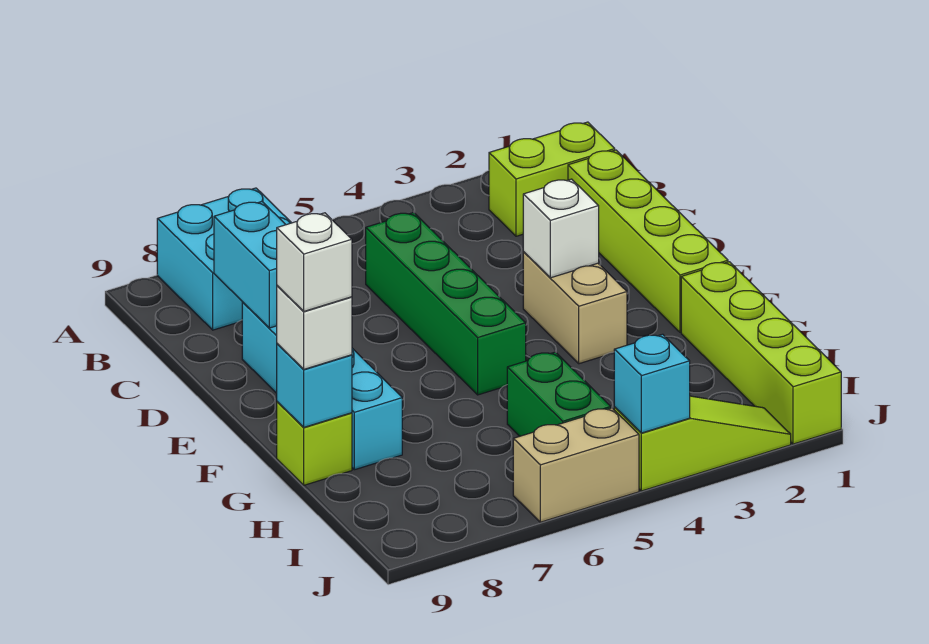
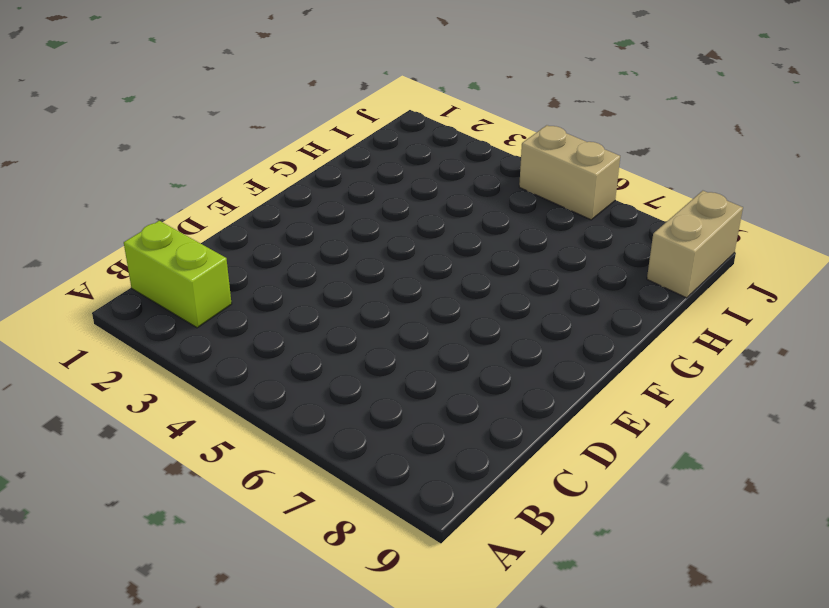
tan 1x2 brick [647,191,743,298] -> tan 1x2 brick moved to [523,252,627,364]
none -> cyan 2x2 brick [157,188,291,330]
none -> lime 1x4 brick [568,150,728,332]
none -> green 1x4 brick [366,213,526,395]

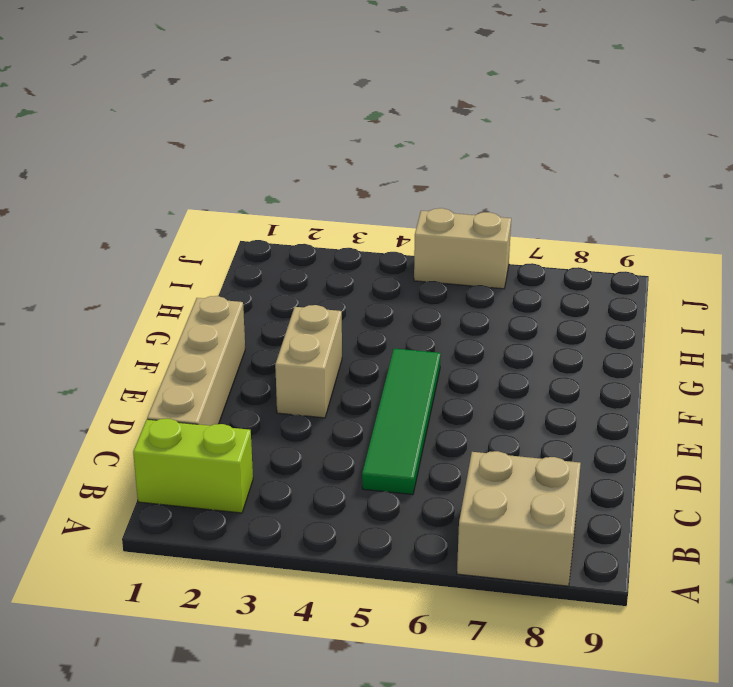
tan 2x2 brick [457,451,581,586] -> cyan 2x2 brick [157,188,291,330]
tan 1x4 brick [147,296,245,426] -> lime 1x4 brick [568,150,728,332]
green 1x4 tile [362,349,441,495] -> green 1x4 brick [366,213,526,395]
none -> cyan 1x4 brick [242,302,402,470]
none -> lime 1x4 brick [681,262,841,444]
none -> lime 1x1 brick [277,402,352,485]

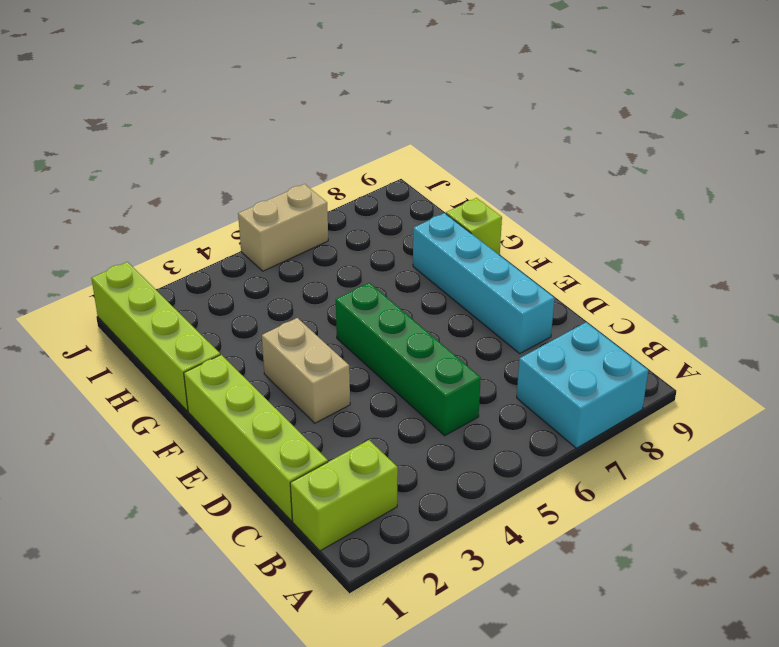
none -> green 1x2 brick [507,352,611,436]
none -> lime 1x3 slope [614,396,791,491]
none -> cyan 1x2 brick [214,202,286,328]

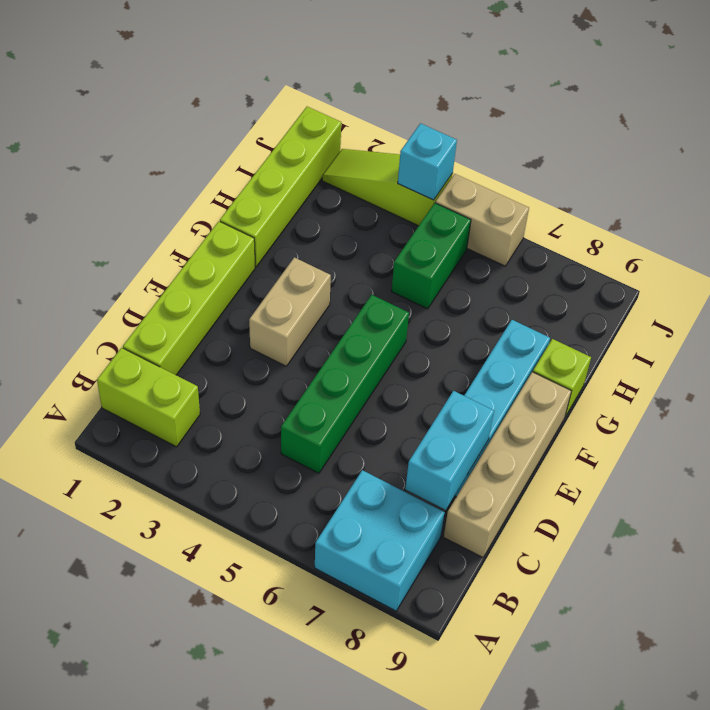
tan 1x4 brick [444,372,571,557] -> none
none -> white 1x1 brick [523,179,599,278]
none -> cyan 1x1 brick [277,344,352,427]
none -> white 1x1 brick [277,286,352,369]

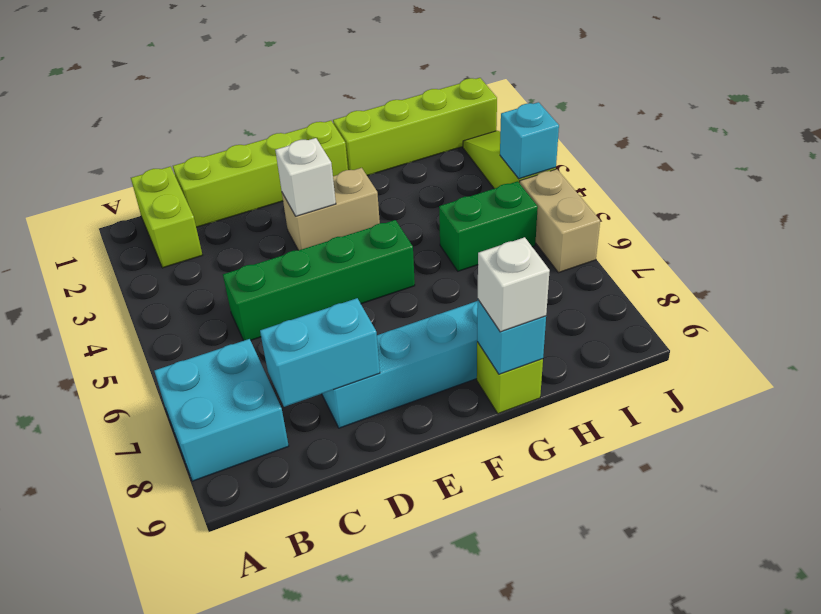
none -> white 1x1 brick [277,213,352,311]

